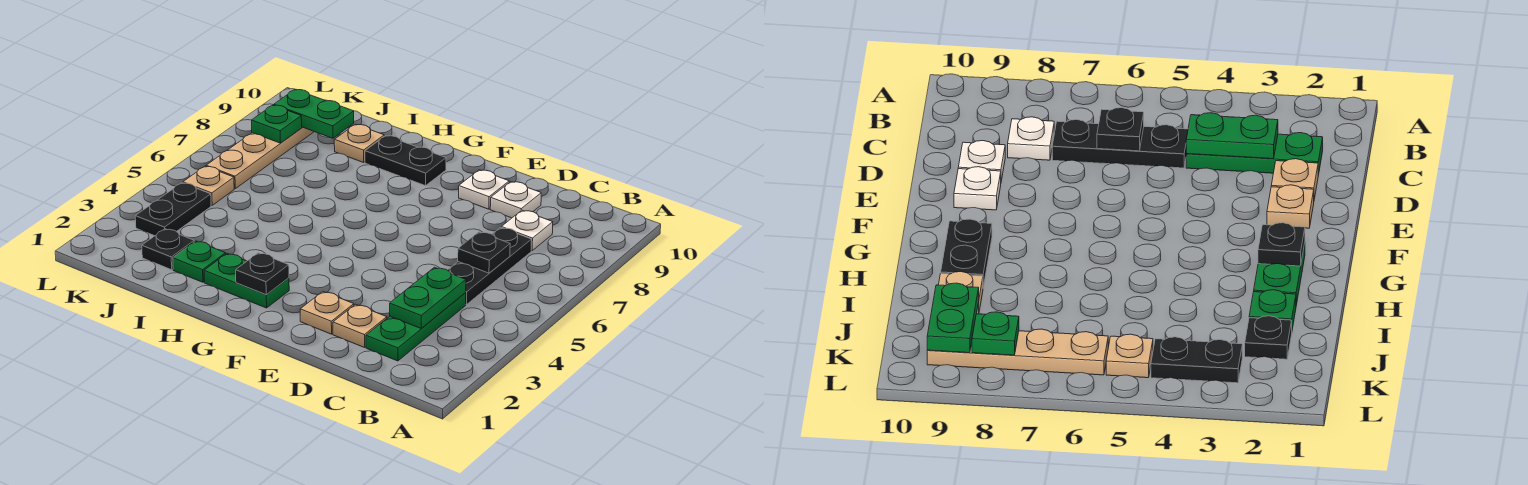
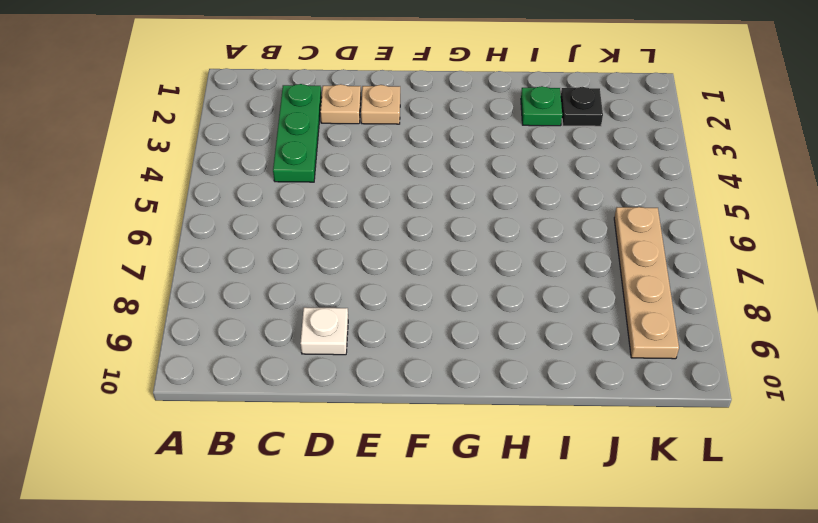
none -> black 1x3 plate [448,228,532,305]
none -> white 1x1 plate [501,210,553,251]
none -> white 1x1 plate [459,170,509,209]

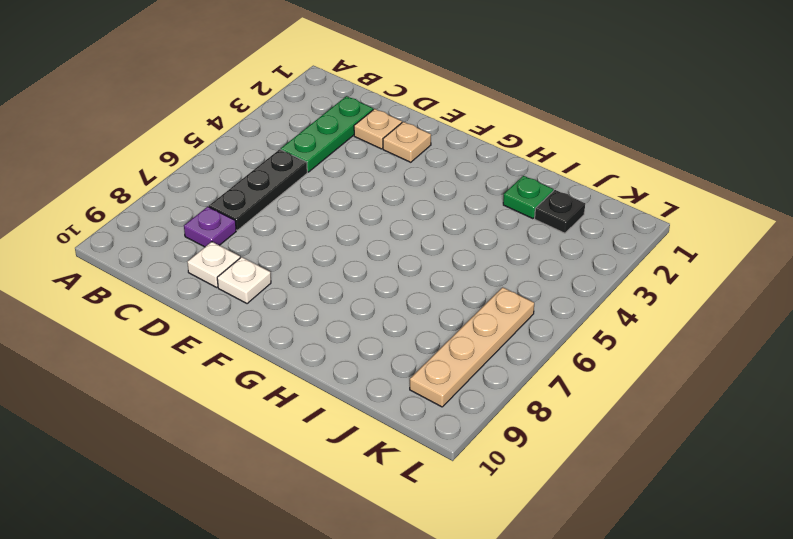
purple 1x1 plate [184,207,236,247] -> white 1x1 plate [501,210,553,251]
none -> green 1x2 plate [204,254,289,308]
none -> black 1x2 plate [365,136,446,186]
none -> tan 1x1 plate [334,124,384,162]

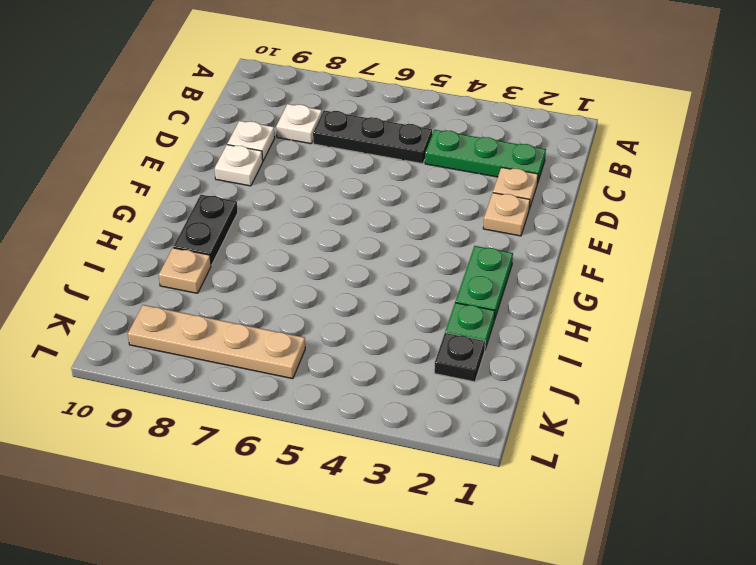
none -> black 1x2 plate [135,183,211,236]
none -> tan 1x1 plate [183,166,234,205]
none -> green 1x2 plate [390,267,466,328]

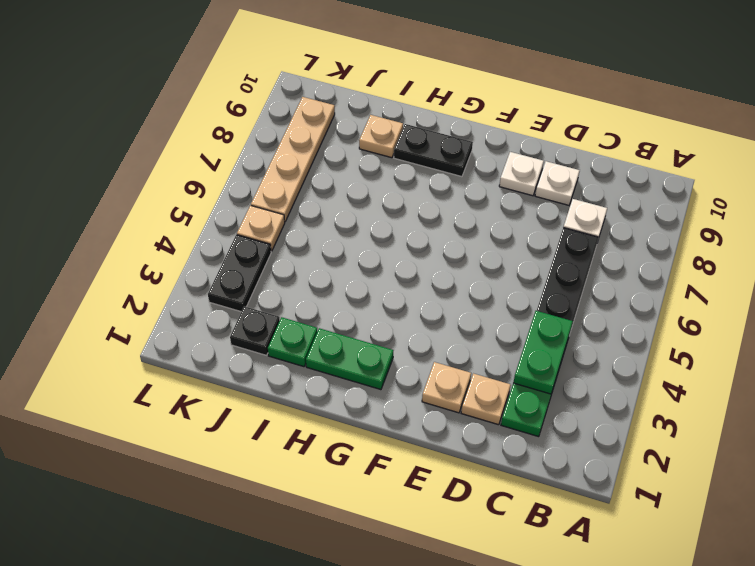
none -> black 1x1 plate [458,232,510,273]
none -> black 1x1 plate [236,253,289,295]
none -> green 1x2 plate [274,90,354,138]

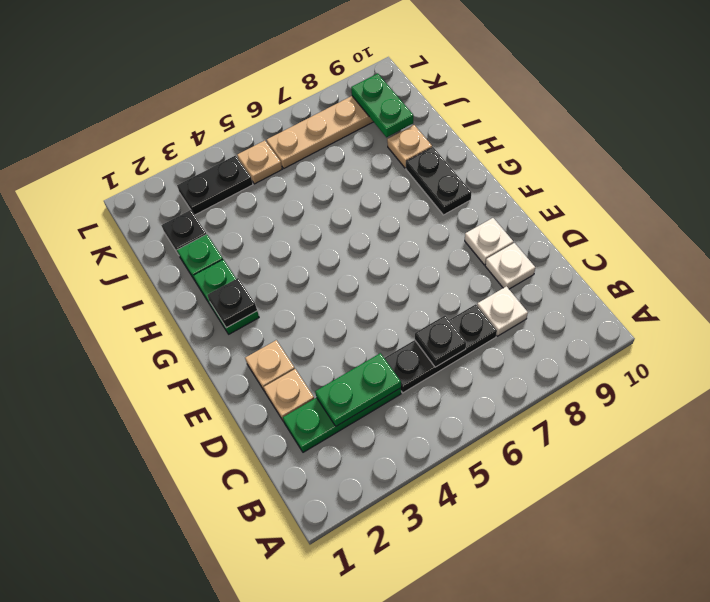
none -> green 1x1 plate [252,105,302,143]

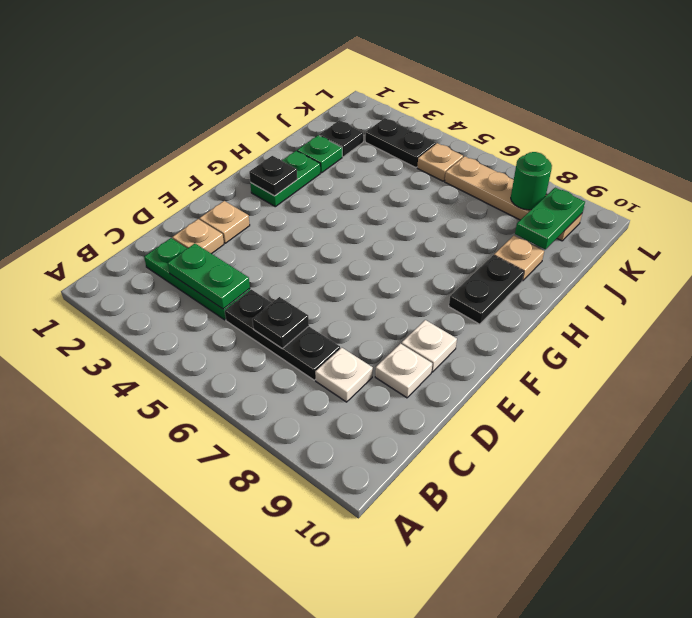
green 1x1 round brick [511,152,552,210] -> green 1x1 plate [252,105,302,143]

